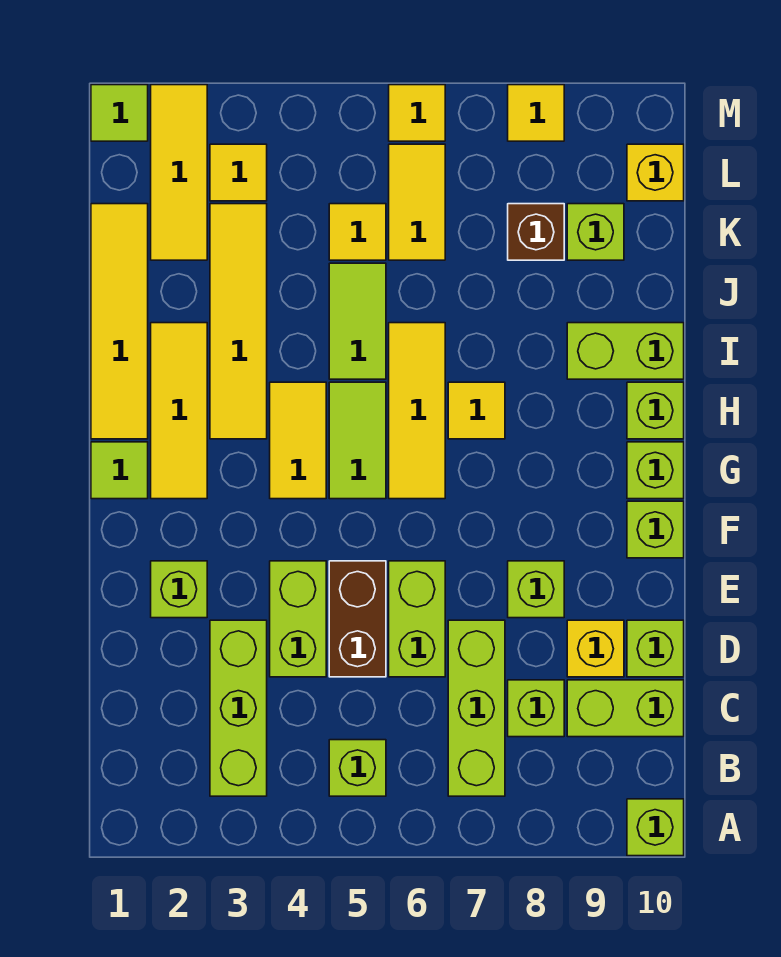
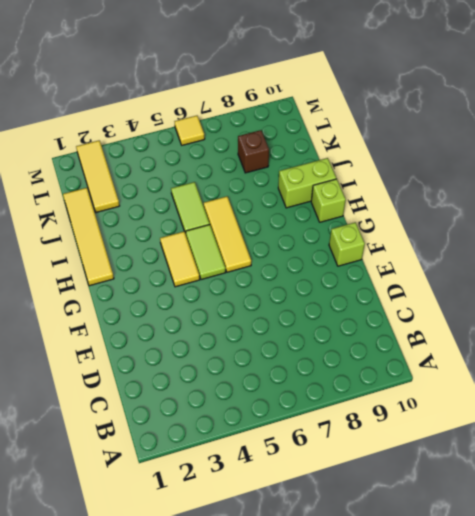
none -> lime 1x1 brick [627,799,684,856]
none -> lime 1x3 brick [210,620,267,796]
none -> lime 1x1 brick [329,740,386,796]
none -> lime 1x3 brick [448,620,505,796]

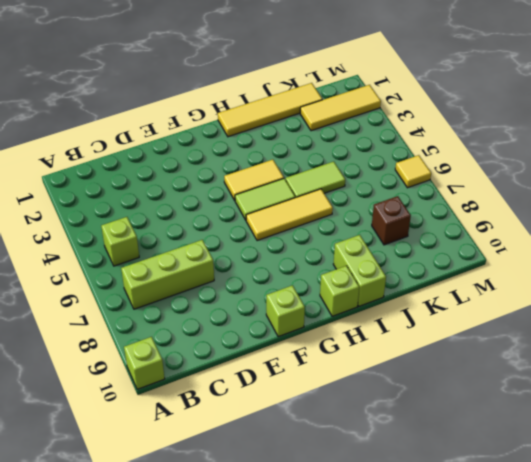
none -> lime 1x3 brick [210,620,267,796]
none -> lime 1x1 brick [508,680,564,737]
none -> lime 1x2 brick [567,680,684,737]
none -> lime 1x2 brick [270,561,326,677]

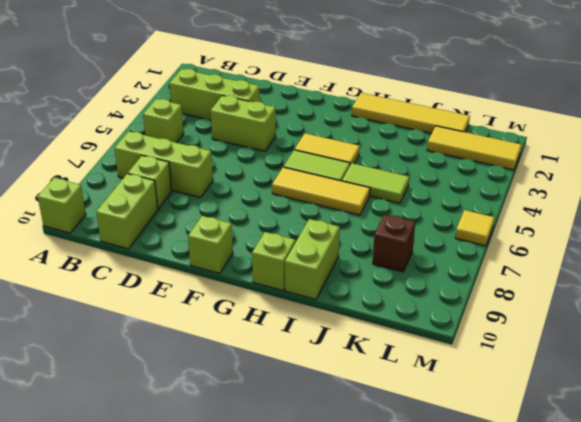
none -> brown 1x2 brick [329,561,386,677]
none -> lime 1x2 brick [389,561,445,677]
none -> yellow 1x1 brick [567,620,624,677]
none -> lime 1x1 brick [627,620,684,677]

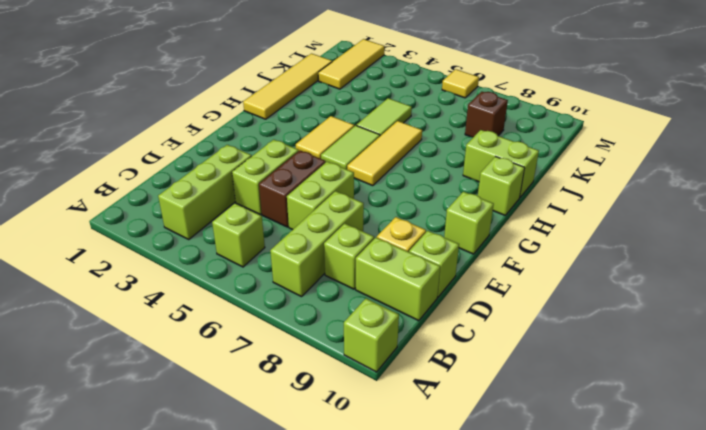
none -> lime 1x1 brick [151,561,207,618]
none -> lime 1x1 brick [508,561,564,618]
none -> lime 1x1 tile [91,442,148,499]
none -> yellow 1x3 tile [151,323,207,499]

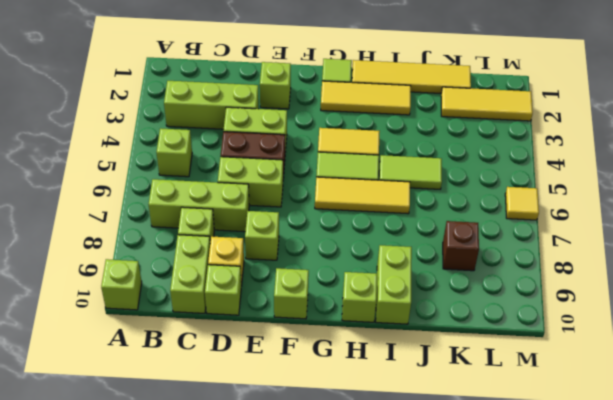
none -> lime 1x1 brick [627,442,684,499]
none -> yellow 1x4 tile [210,204,267,439]
none -> yellow 1x1 tile [448,382,505,439]
none -> yellow 1x1 tile [329,204,386,260]

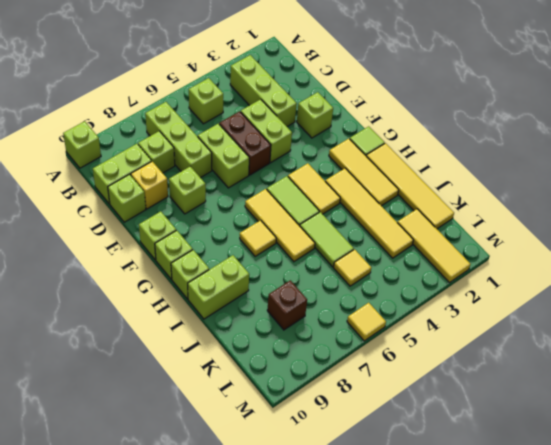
none -> yellow 1x2 tile [389,144,445,260]
none -> lime 1x1 brick [567,204,624,260]
none -> yellow 1x1 tile [210,144,267,201]
none -> yellow 1x1 brick [627,144,684,201]

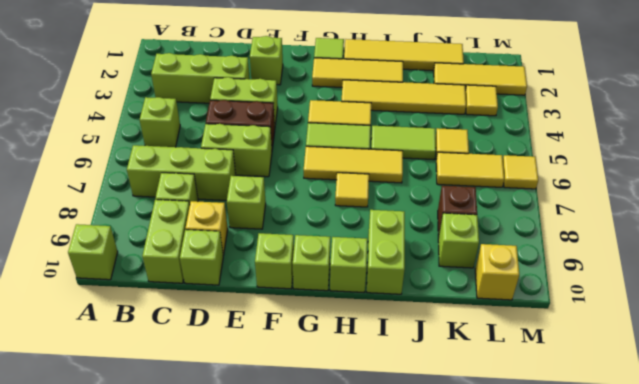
none -> lime 1x1 tile [91,85,148,141]
none -> yellow 1x1 tile [508,85,564,141]

